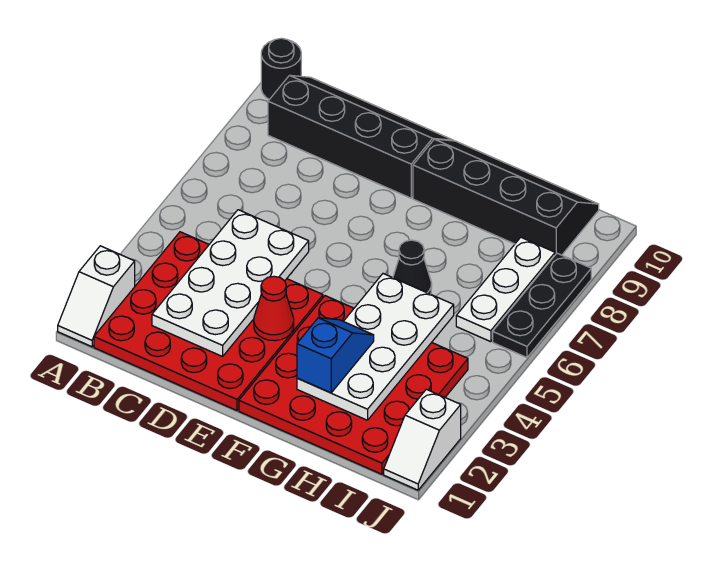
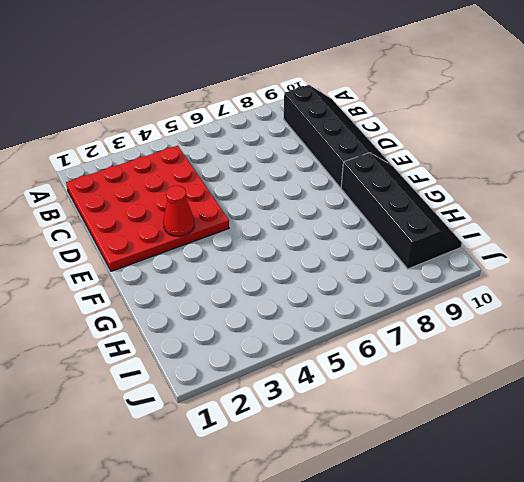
none -> white 1x2 slope [58,246,135,347]
none -> black 1x1 round brick [261,38,301,99]
none -> red 4x4 plate [239,296,468,474]

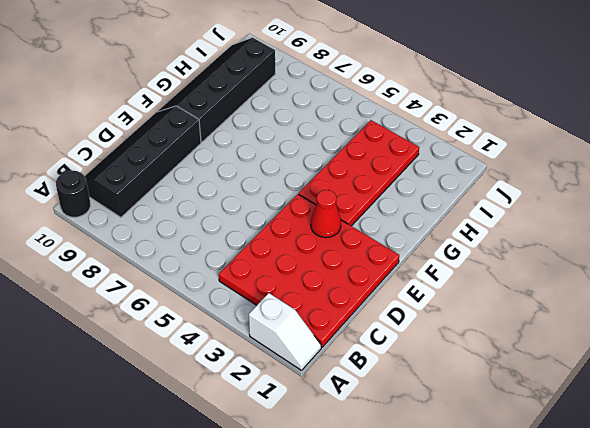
red 2x4 plate [299,120,419,226] -> red 4x4 plate [239,296,468,474]
none -> black 1x1 cone [393,240,432,294]
none -> white 1x3 plate [456,237,555,342]
none -> white 1x2 slope [384,389,461,490]

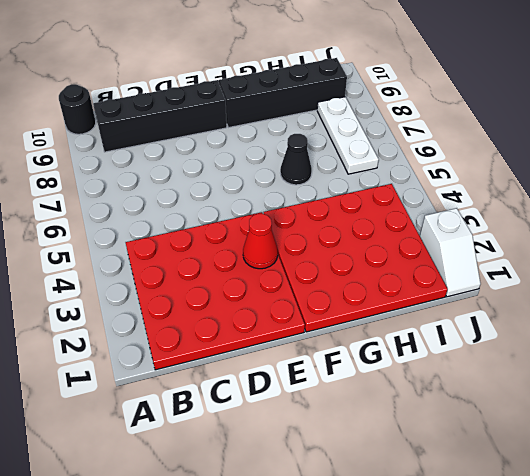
none -> white 1x2 slope [58,246,135,347]
none -> black 1x3 plate [493,253,591,357]
none -> white 2x4 plate [152,210,309,356]

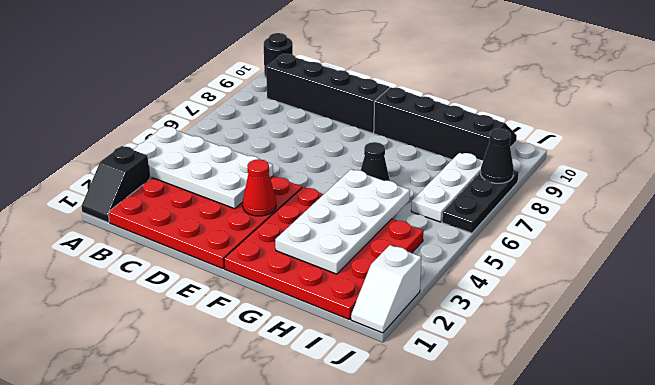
black 1x2 slope [82,146,150,222] -> white 1x2 slope [58,246,135,347]
white 2x4 plate [133,126,273,209] -> white 2x4 plate turned to [152,210,309,356]
black 1x1 cone [481,128,514,183] -> none
none -> blue 1x2 slope [297,318,374,393]

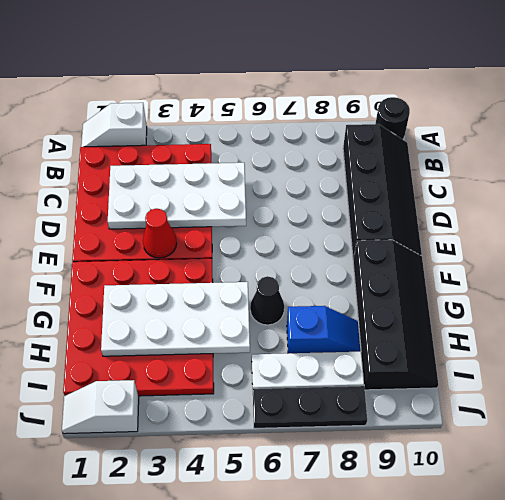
blue 1x2 slope [287,306,360,353] -> blue 1x2 slope moved to [297,318,374,393]

